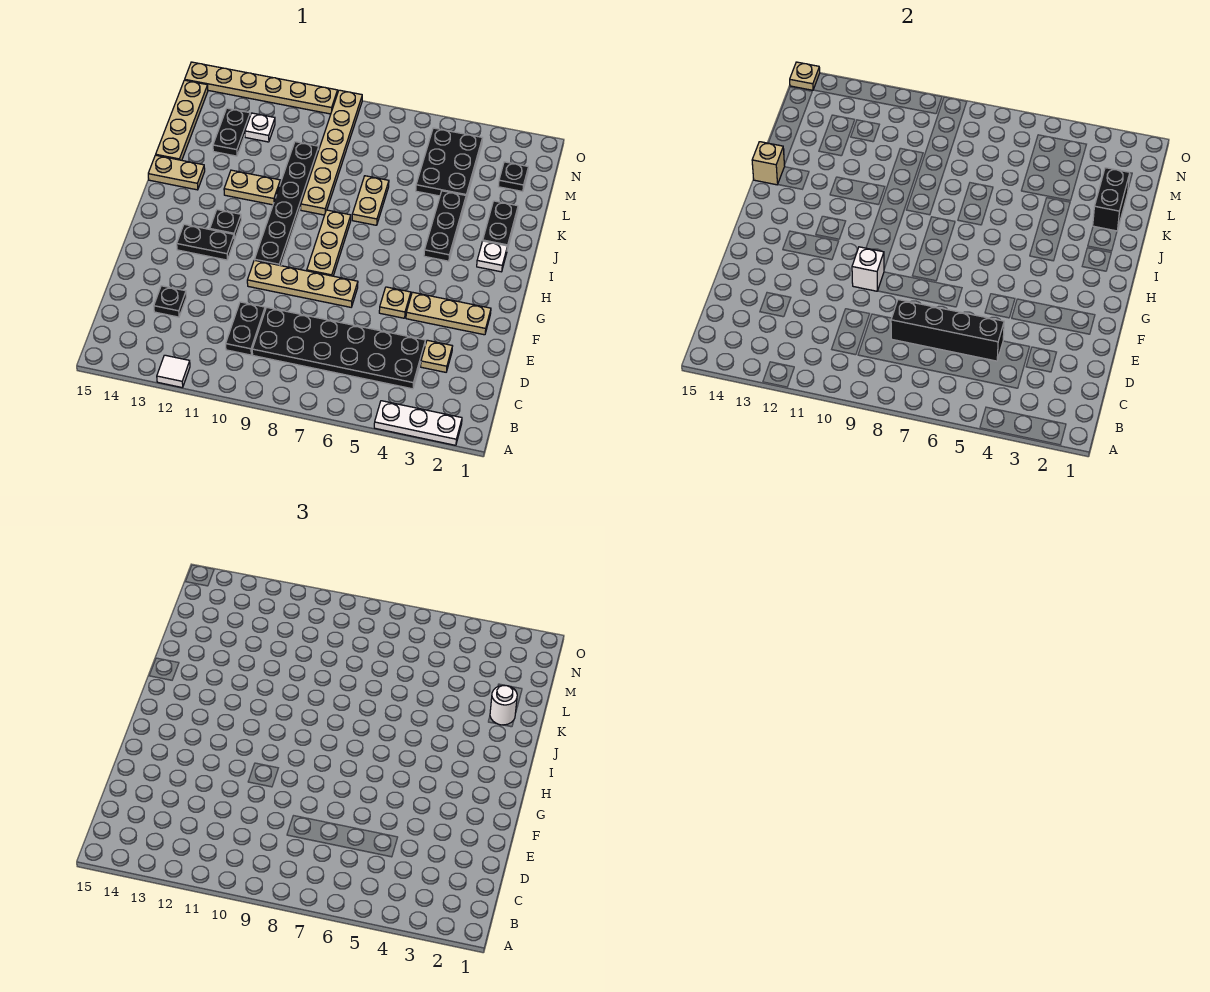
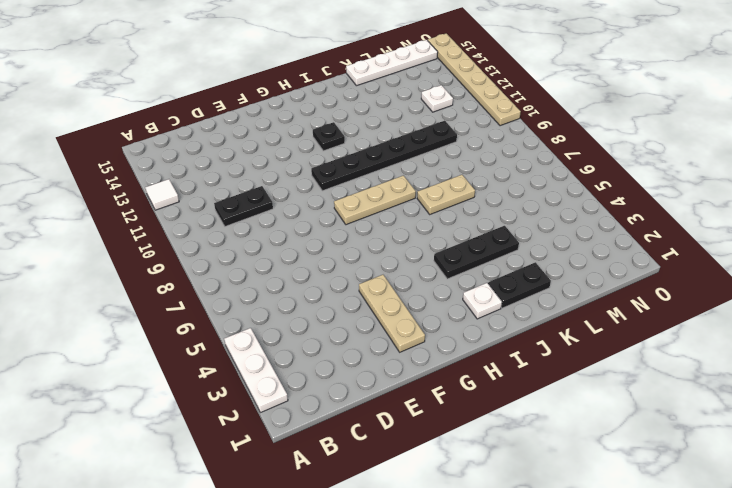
white 1x4 plate [346,40,438,86] -> tan 1x4 plate [156,80,208,160]
none -> black 2x6 plate [252,307,425,389]
none -> tan 1x1 plate [421,340,452,372]
none -> black 1x1 plate [154,286,186,317]
none -> tan 1x1 plate [379,287,411,318]

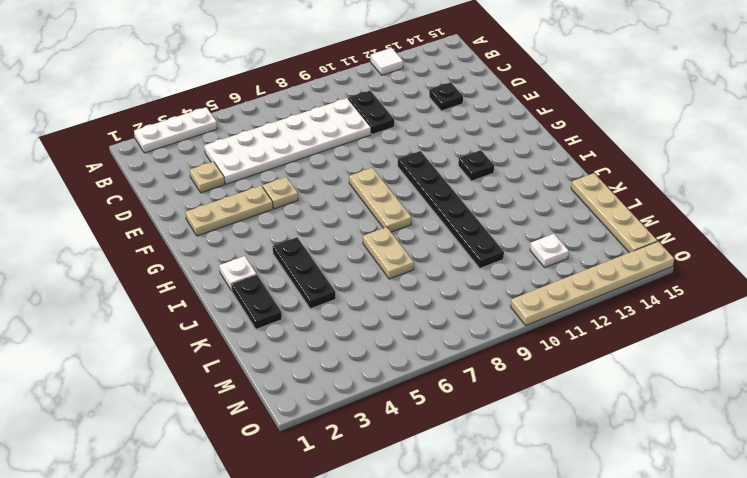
white 2x6 plate [204,98,371,184] -> black 2x6 plate [252,307,425,389]
none -> tan 1x4 plate [247,260,358,307]
none -> black 1x2 plate [177,224,234,260]
none -> tan 1x6 plate [301,90,362,215]
none -> tan 1x2 plate [224,170,280,205]

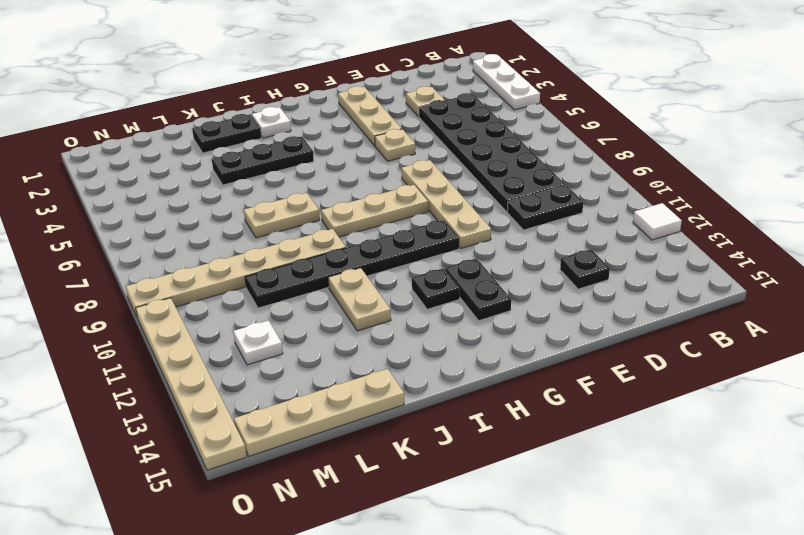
none -> tan 1x2 plate [148,155,205,190]
none -> black 2x3 plate [416,128,482,199]
none -> black 1x2 plate [213,108,250,156]
none -> black 1x1 plate [498,162,528,192]

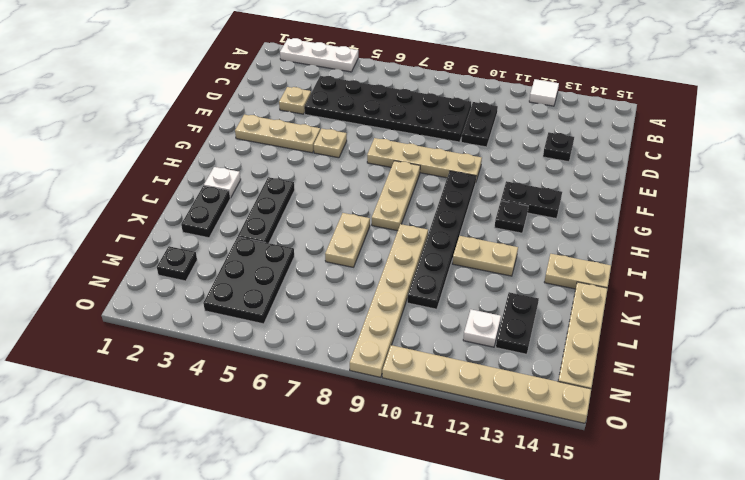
none -> black 1x4 brick [891,300,1004,361]
none -> white 1x1 brick [852,247,884,291]
none -> tan 1x1 brick [752,142,785,185]
none -> black 1x2 brick [1093,168,1130,231]

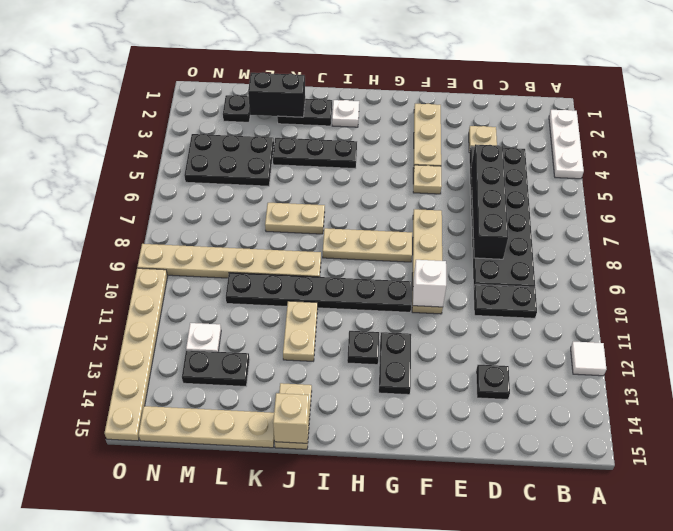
none -> tan 1x1 plate [790,62,820,90]
none -> white 1x1 round brick [490,685,517,725]

